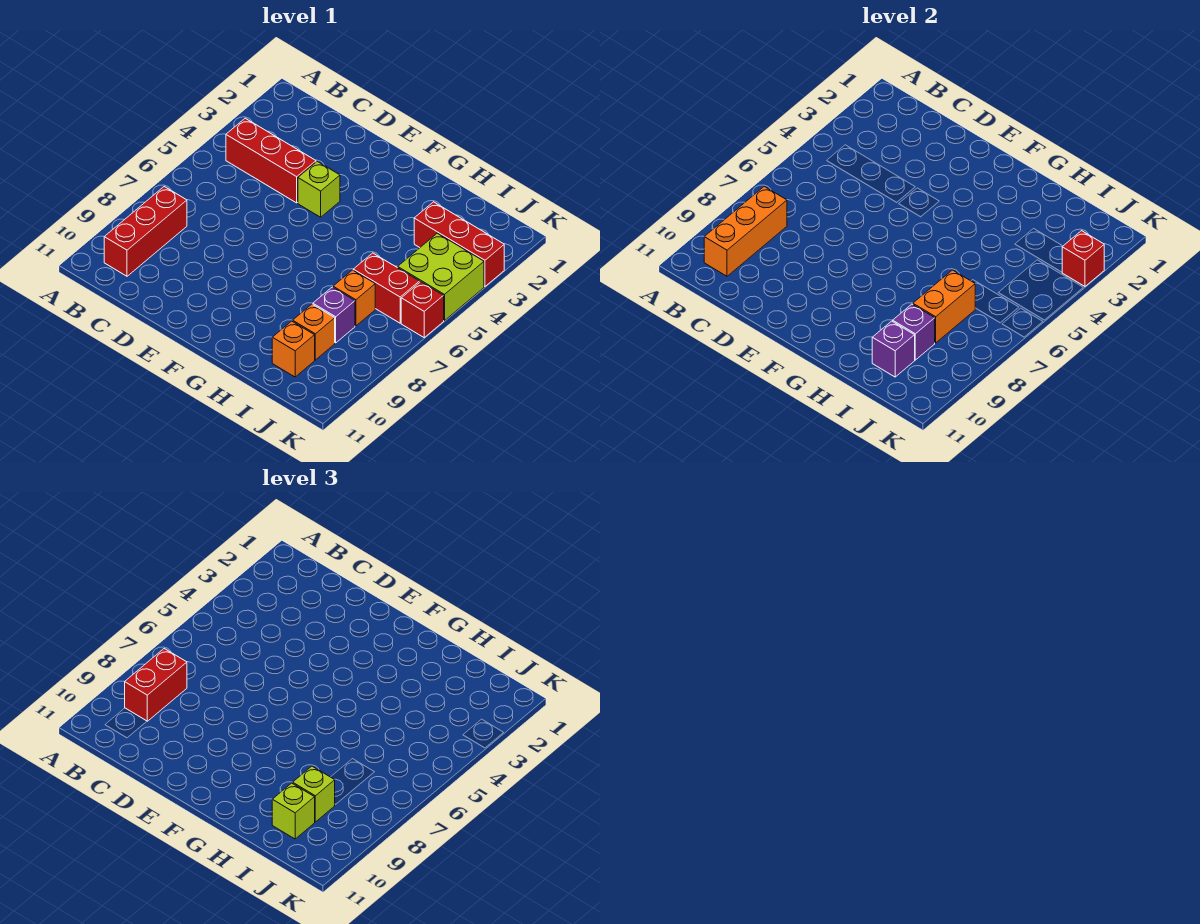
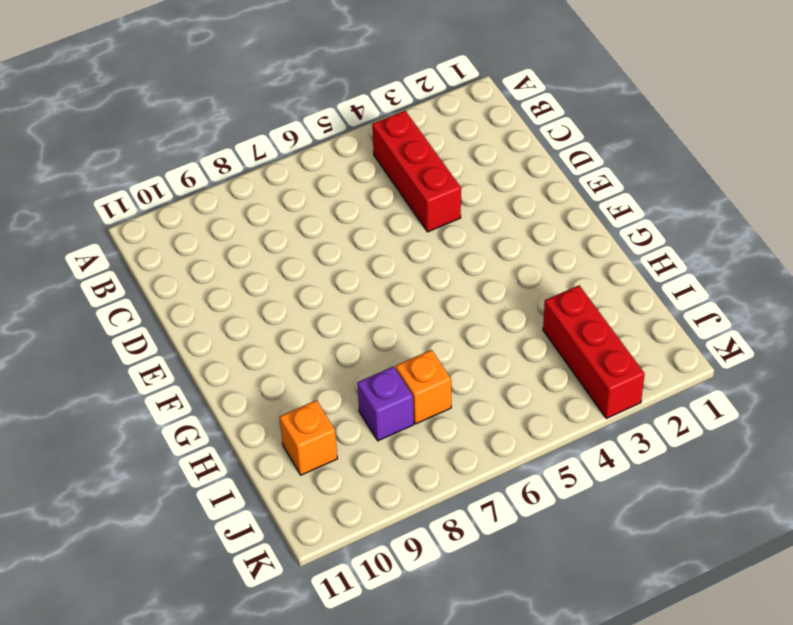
none -> red 1x3 brick [104,187,187,276]
none -> lime 1x1 brick [298,161,340,217]
none -> red 1x2 brick [353,253,420,323]

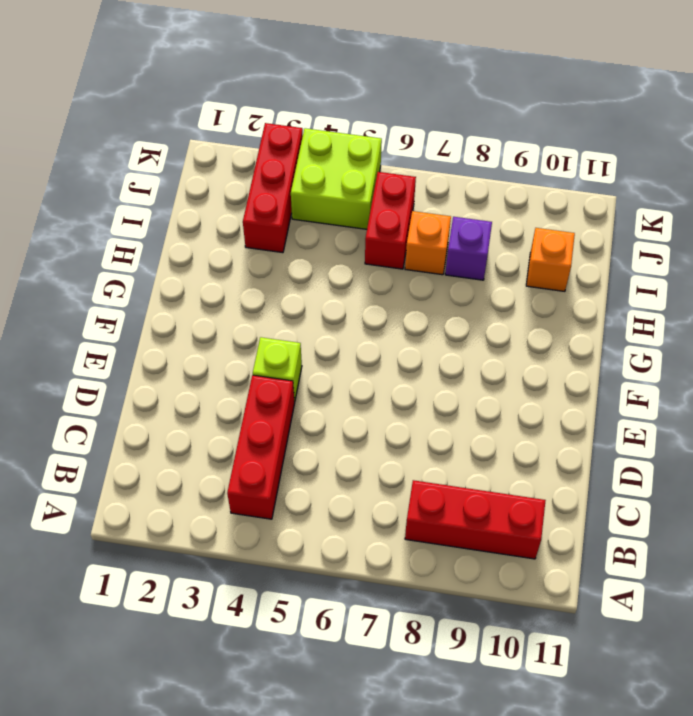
none -> orange 1x1 brick [293,304,335,360]
none -> red 1x1 brick [401,282,444,337]
none -> orange 1x3 brick [704,187,787,276]

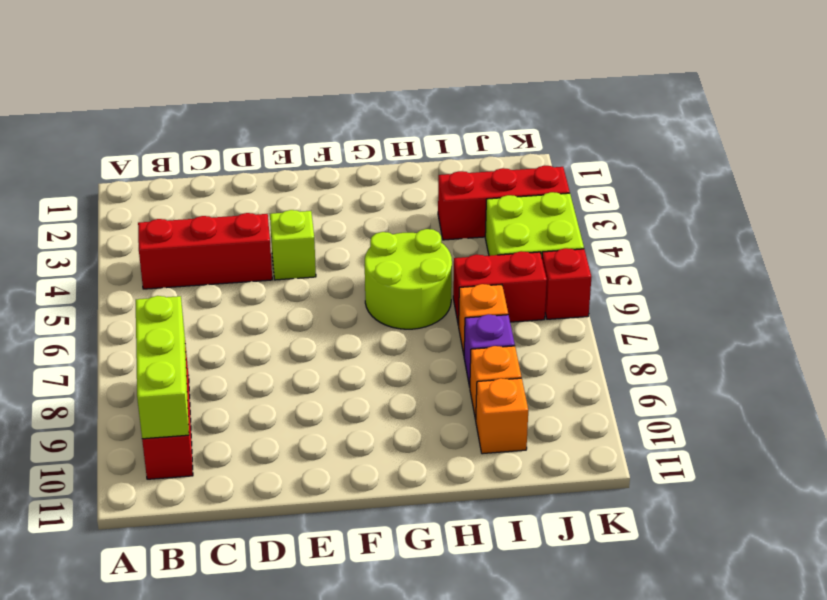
lime 1x3 brick [136,296,189,439] -> orange 1x3 brick [704,187,787,276]
lime 2x2 round brick [365,229,452,329] -> none
none -> orange 1x2 brick [913,270,975,343]
none -> purple 1x1 brick [893,304,935,360]
none -> purple 1x1 brick [872,321,915,377]

